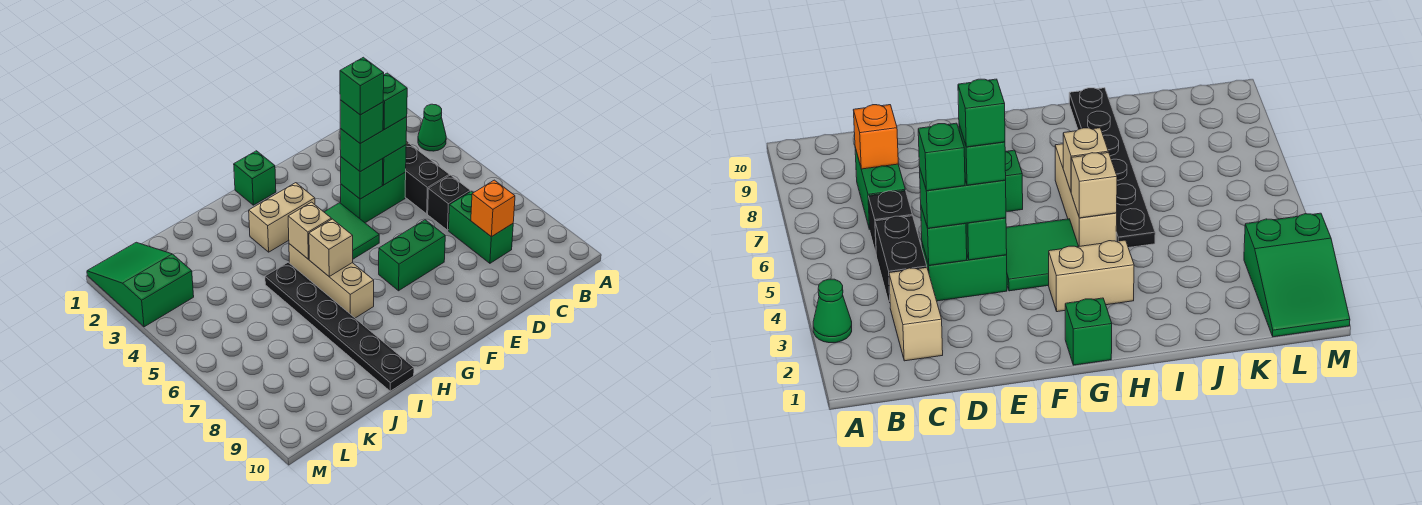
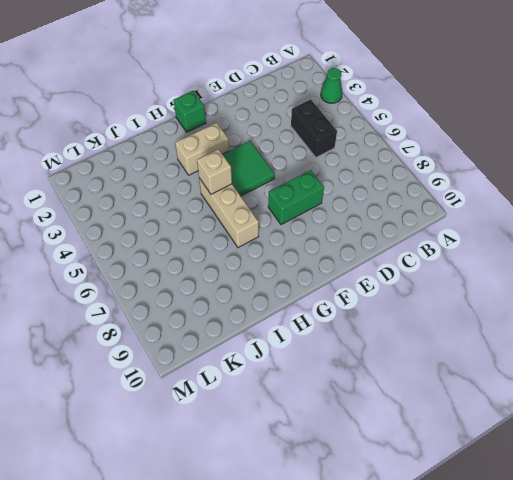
none -> tan 1x2 brick [889,267,943,361]
none -> black 1x1 brick [428,175,470,230]
none -> green 1x2 brick [449,191,513,263]

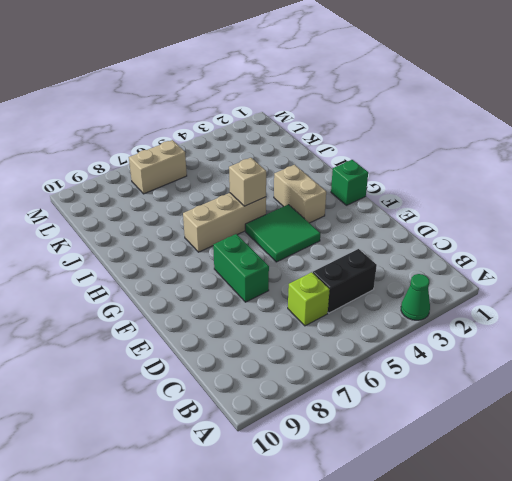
lime 1x1 brick [288,272,330,326] -> black 1x1 brick [428,175,470,230]
tan 1x2 brick [129,140,187,194] -> tan 1x2 brick moved to [889,267,943,361]
none -> green 1x2 brick [449,191,513,263]
none -> green 1x2 brick [341,172,406,223]
none -> black 1x6 plate [265,262,414,391]

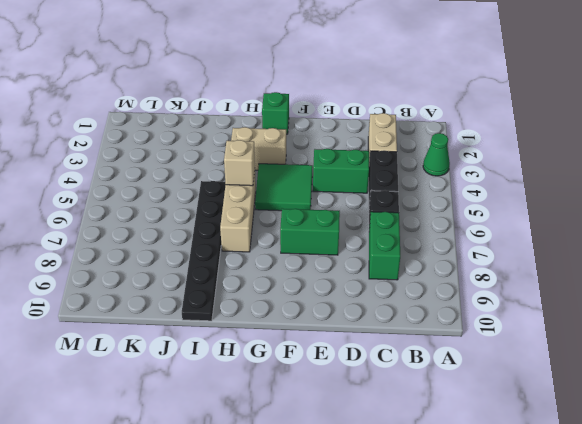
none -> green 2x3 slope [87,242,194,327]
none -> orange 1x1 brick [471,180,515,237]
none -> green 1x1 brick [382,145,406,185]

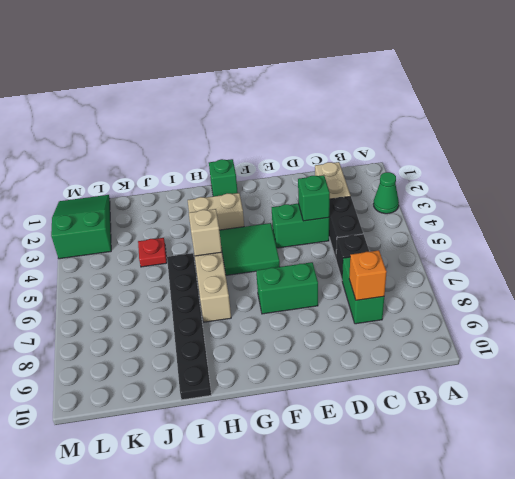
red 1x1 plate [138,238,167,267] -> none
none -> green 1x1 brick [341,157,383,199]
none -> tan 1x1 brick [309,219,353,276]
none -> green 1x2 brick [340,117,407,172]

